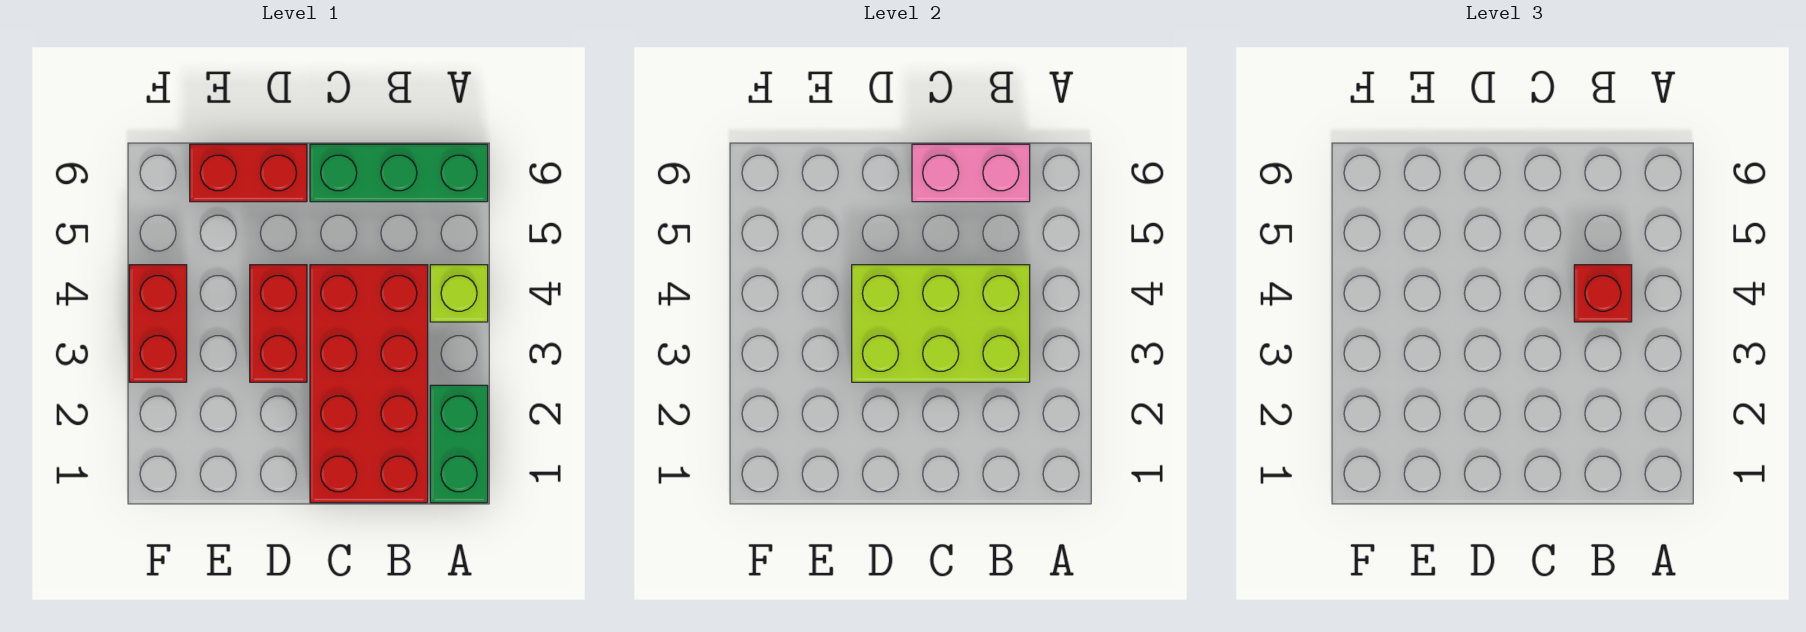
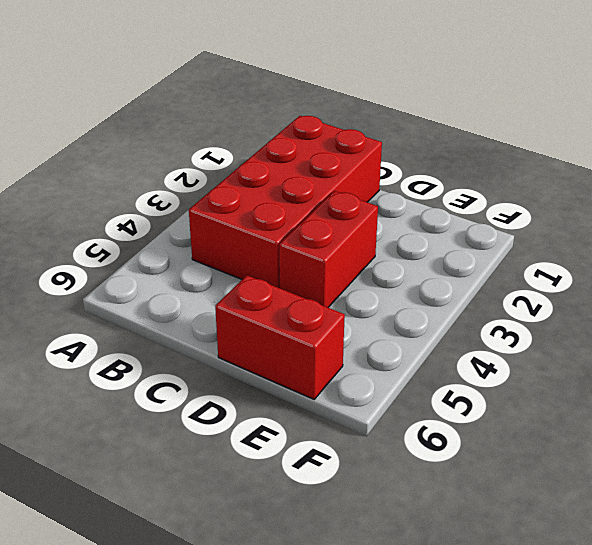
none -> green 1x2 brick [430,385,488,503]
none -> lime 1x1 brick [430,265,488,322]

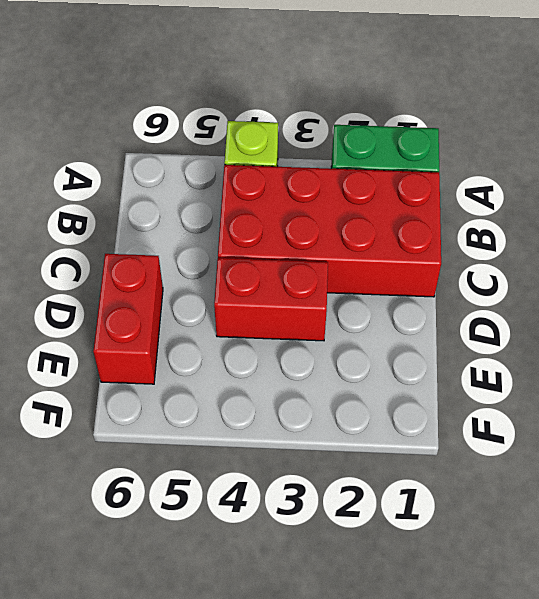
none -> green 1x3 brick [310,144,488,202]
none -> red 1x2 brick [129,265,187,382]

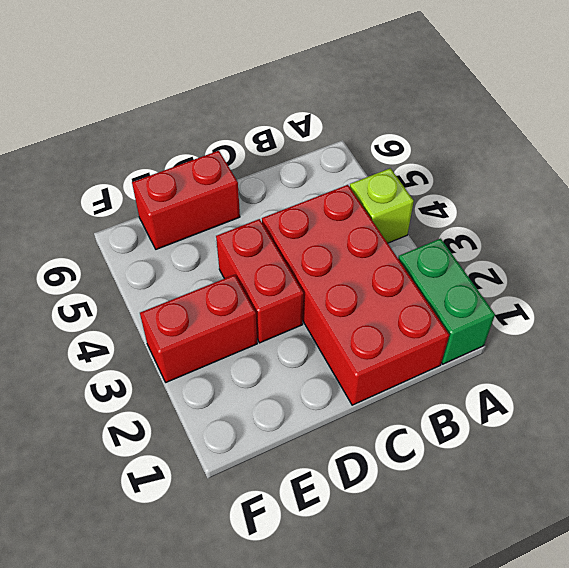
red 1x2 brick [140,275,257,382] -> red 1x2 brick turned to [129,265,187,382]
none -> green 1x3 brick [310,144,488,202]
none -> lime 2x3 brick [852,265,1030,382]

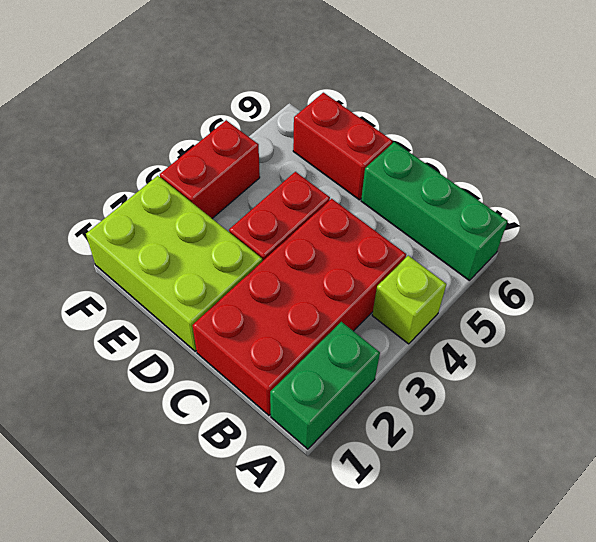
lime 2x3 brick [86,176,262,351] -> lime 2x3 brick moved to [852,265,1030,382]
none -> pink 1x2 brick [912,144,1030,202]
none -> red 1x1 brick [1574,265,1632,322]

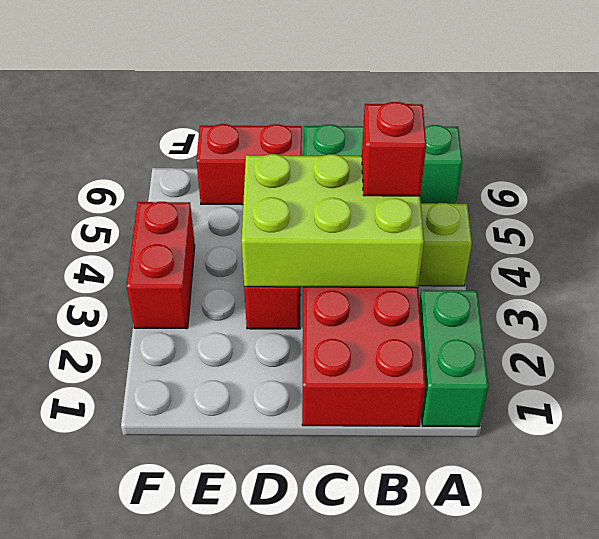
none -> pink 1x2 brick [912,144,1030,202]

